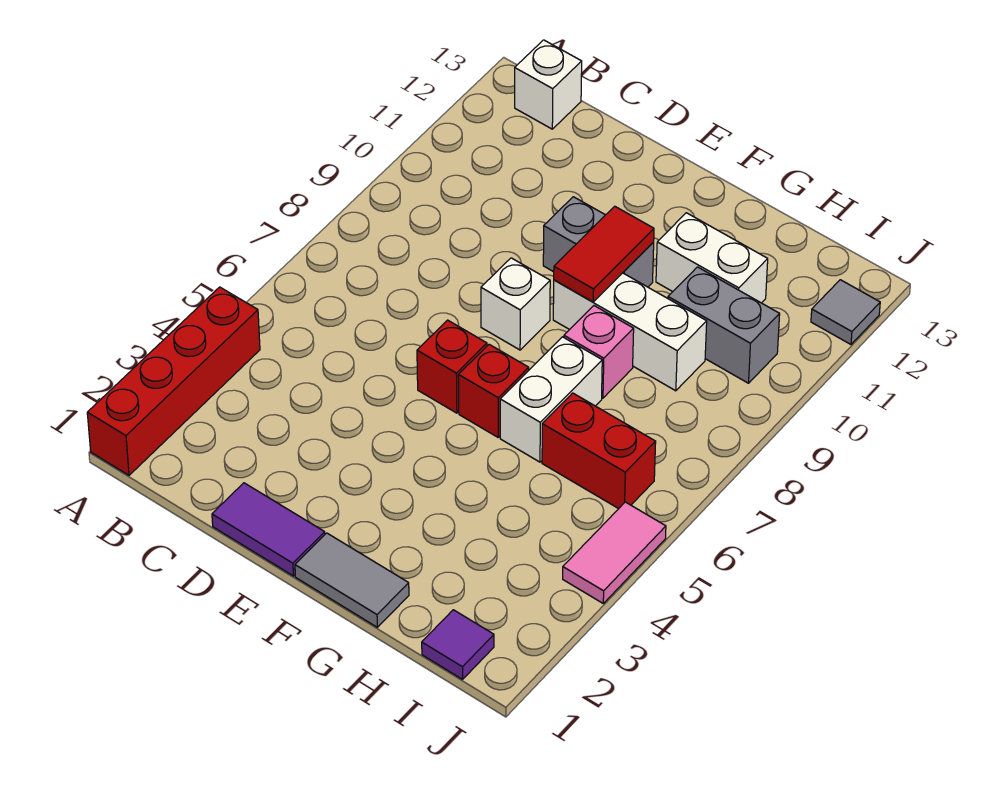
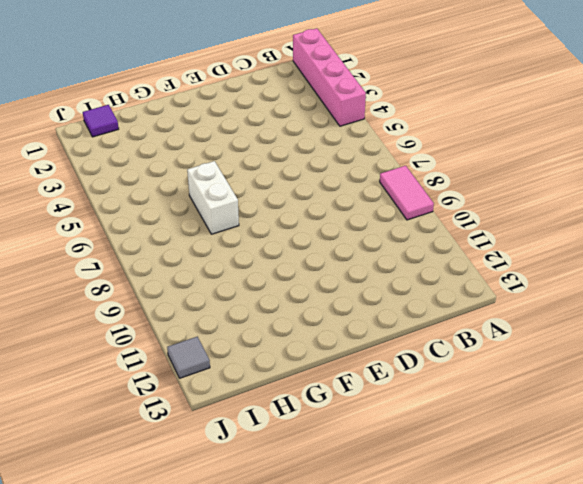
pink 1x4 brick [293,28,366,126] -> red 1x4 brick [87,287,260,475]
pink 1x2 tile [380,166,434,220] -> pink 1x2 tile moved to [563,502,666,603]
none -> white 1x1 brick [515,40,582,129]
none -> purple 1x2 tile [212,483,325,576]
none -> red 1x1 brick [417,320,487,413]

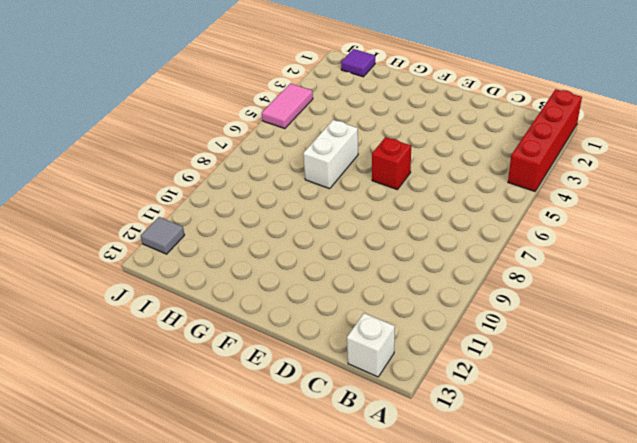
none -> purple 1x2 tile [212,483,325,576]
none -> white 1x1 brick [481,258,550,350]
none -> grey 1x2 brick [543,197,654,287]

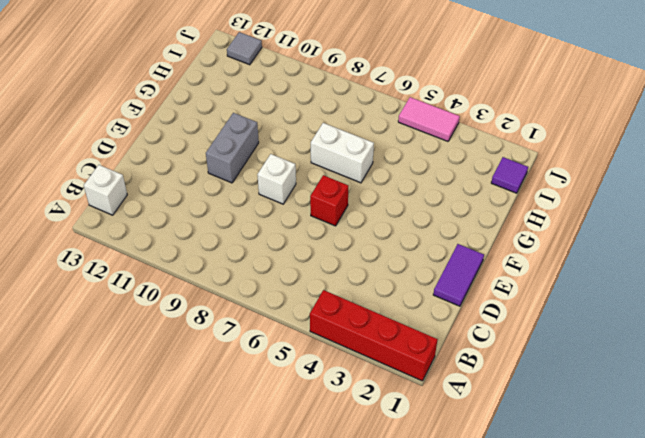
none -> grey 1x2 tile [295,533,409,627]
none -> red 1x1 brick [458,344,529,437]
none -> white 1x3 brick [553,273,707,391]

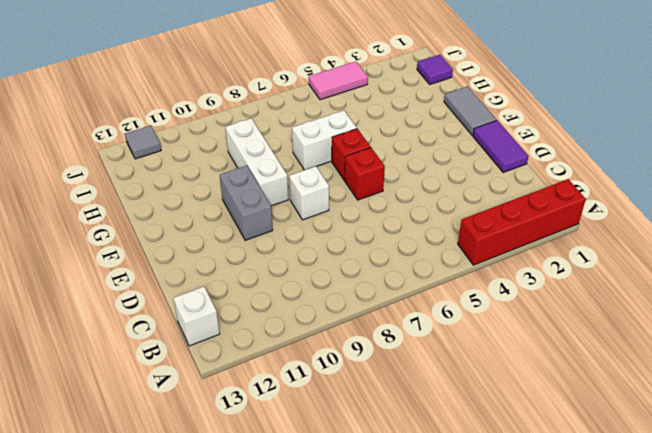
none -> pink 1x1 brick [564,306,634,398]
none -> white 1x2 brick [656,213,768,303]
none -> red 1x2 brick [542,393,656,509]

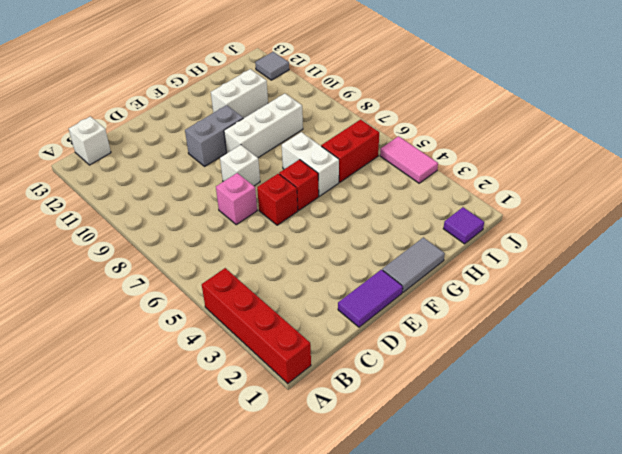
pink 1x1 brick [216,173,257,225] -> pink 1x1 brick moved to [564,306,634,398]
none -> grey 1x2 brick [668,267,780,383]
none -> red 1x2 tile [554,206,654,302]

